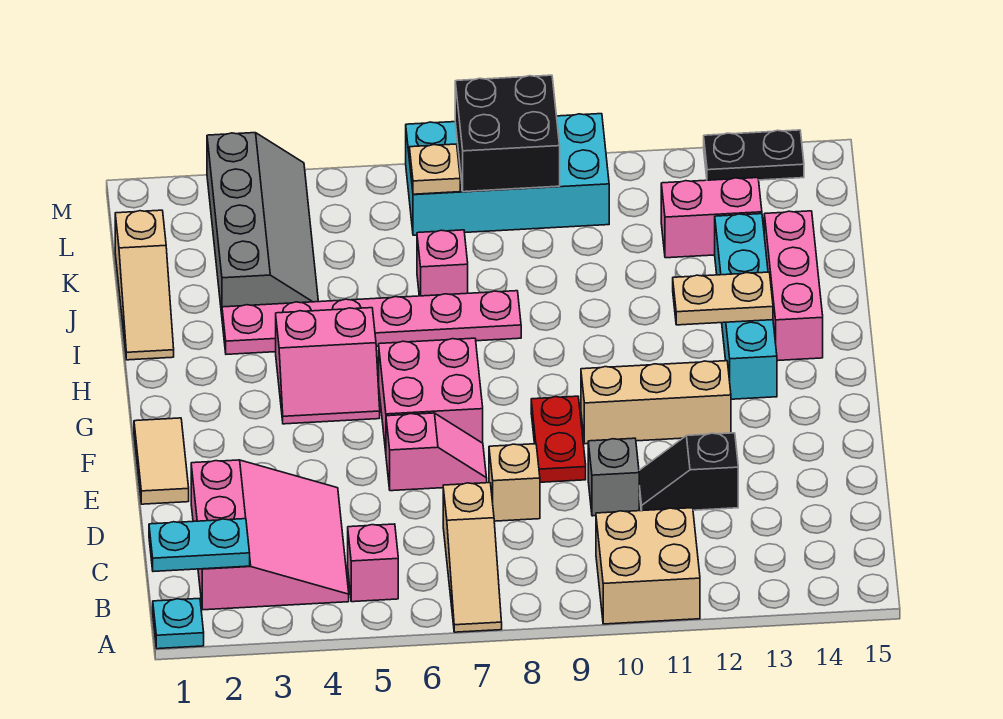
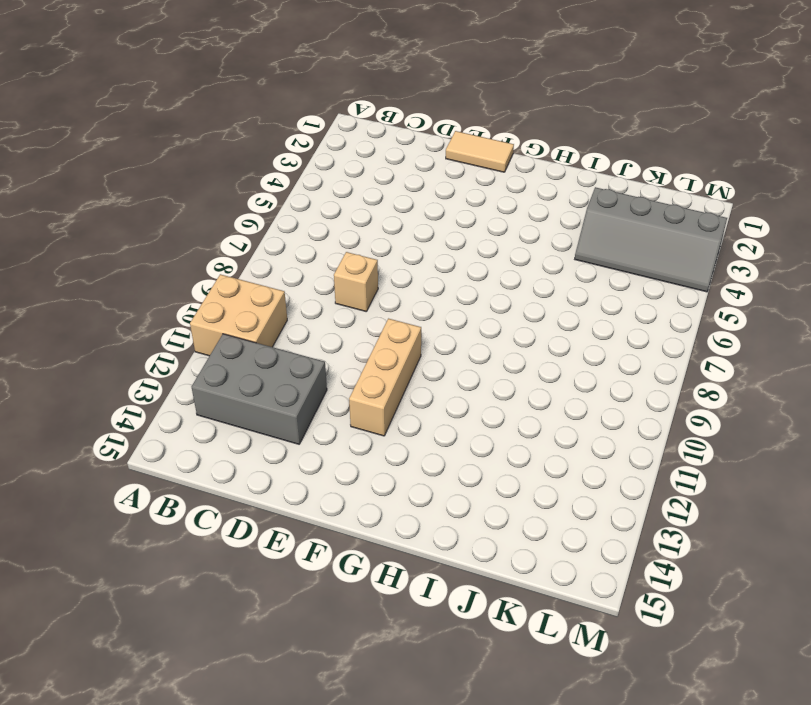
grey 2x3 brick [192,334,327,444] -> black 1x2 slope [639,433,738,511]
none -> cyan 1x1 plate [153,598,204,649]
none -> tan 1x3 slope [443,483,502,632]
none -> pink 3x3 slope [191,460,349,610]

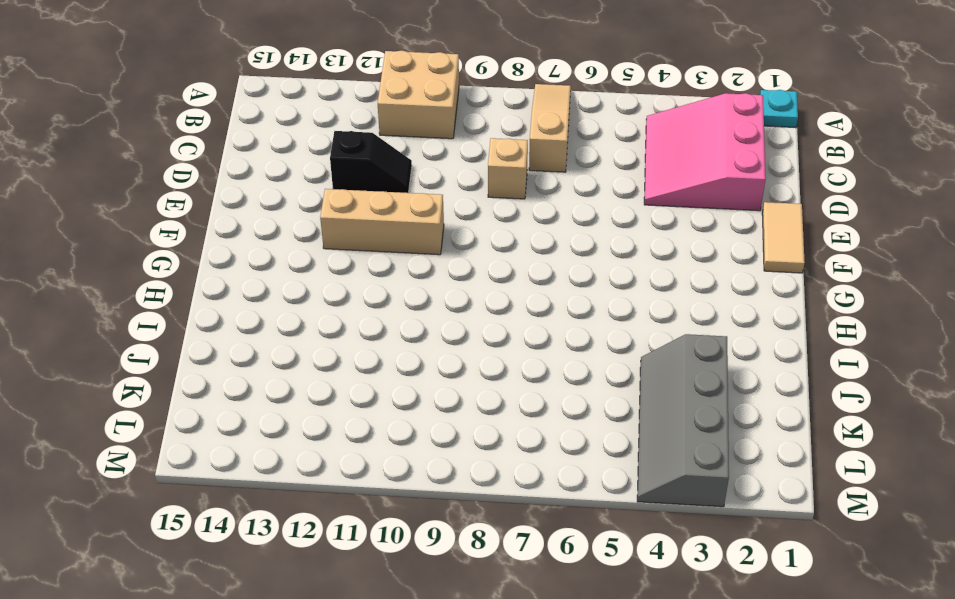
none -> pink 1x1 brick [348,524,398,602]
none -> grey 1x1 brick [588,438,639,516]
none -> pink 1x2 slope [386,413,487,491]

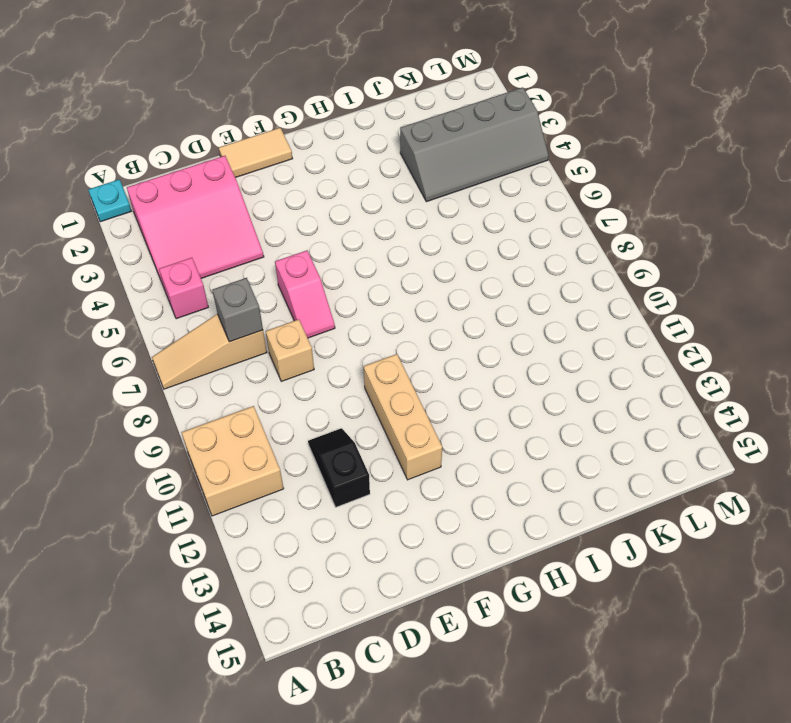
grey 1x1 brick [212,278,263,342] -> grey 1x1 brick moved to [588,438,639,516]
none -> red 1x2 plate [531,396,586,482]
none -> pink 2x2 brick [379,338,483,451]
none -> pink 2x2 slope [276,308,380,424]

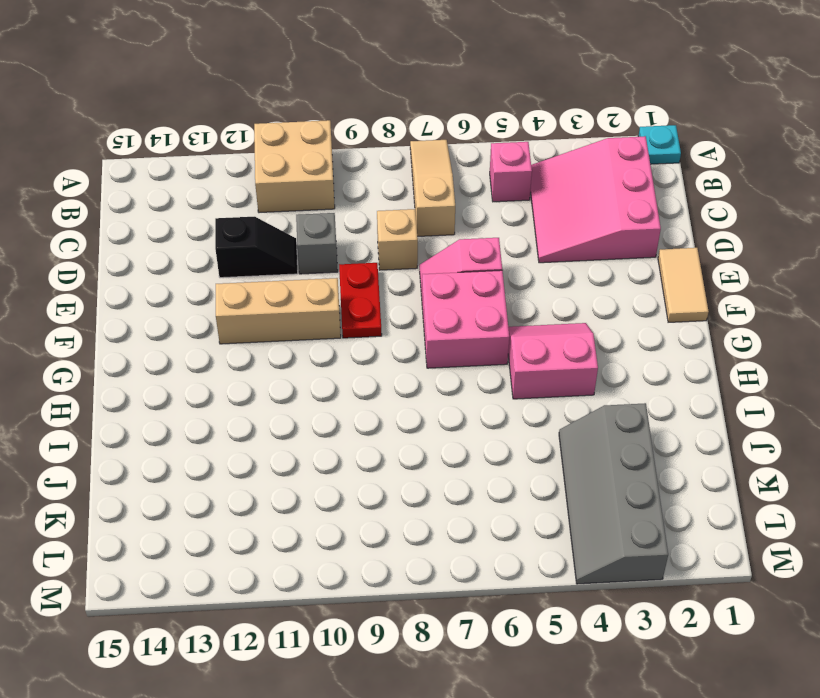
none -> cyan 1x4 brick [715,214,777,399]
none -> pink 1x3 brick [764,211,823,361]
none -> tan 1x3 slope [115,210,174,360]

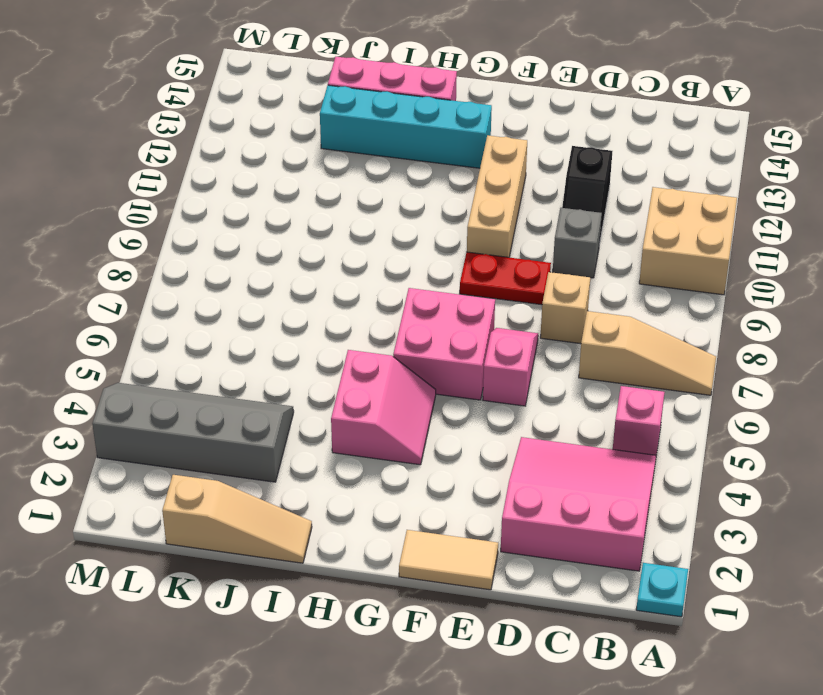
none -> pink 1x6 plate [222,291,521,354]
none -> pink 1x1 brick [417,230,468,296]
none -> pink 1x2 brick [661,178,762,258]

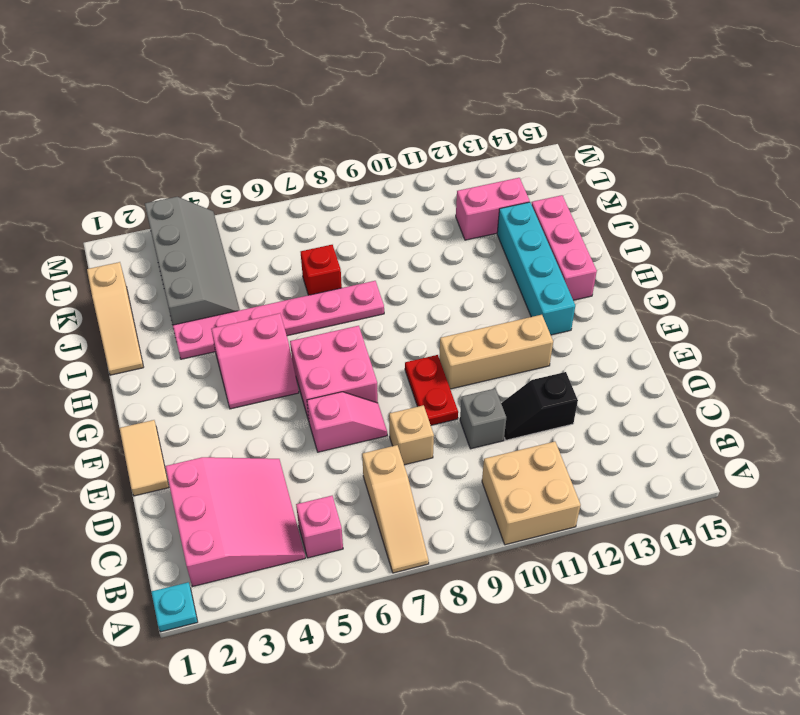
red 1x1 brick [301,245,342,295] -> pink 1x1 brick [417,230,468,296]
none -> cyan 2x4 brick [406,114,609,235]
none -> black 1x2 plate [704,130,804,180]
none -> cyan 1x2 plate [149,519,250,572]

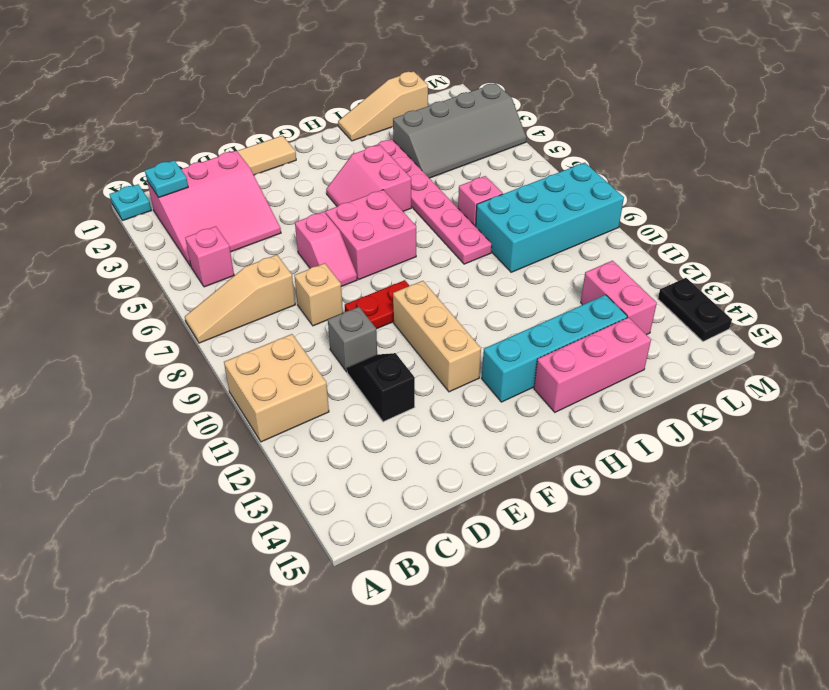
cyan 1x1 plate [145,160,188,198] -> cyan 1x2 plate [149,519,250,572]
cyan 2x4 brick [476,163,624,272] -> cyan 2x4 brick turned to [406,114,609,235]
none -> tan 1x2 plate [673,272,773,325]
none -> tan 1x1 plate [409,144,460,194]
none -> black 2x2 brick [455,75,560,192]

